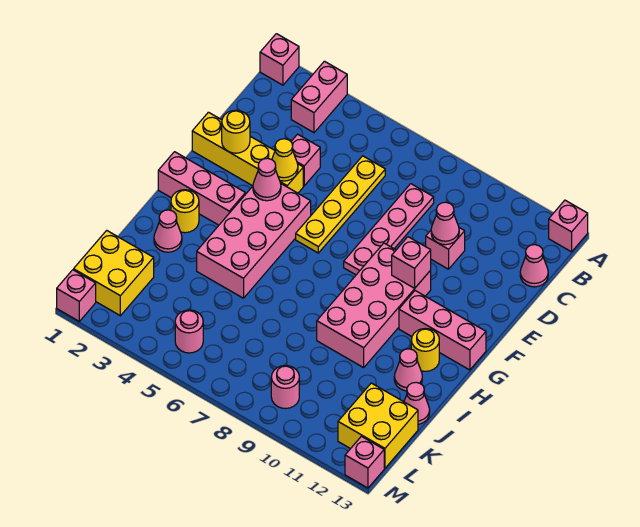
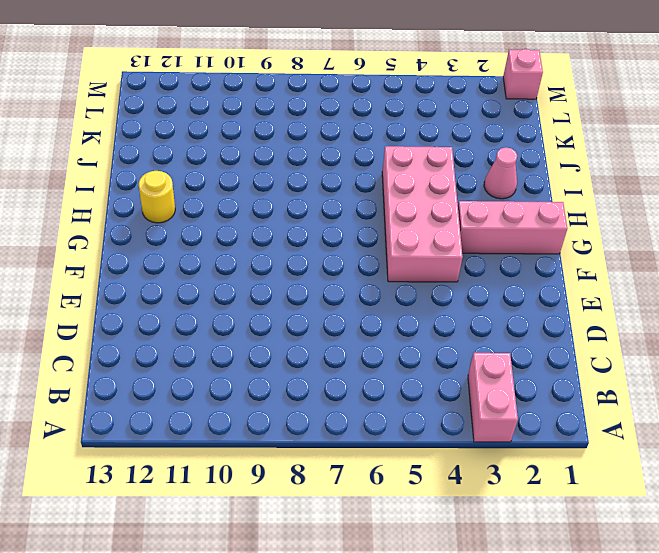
none -> pink 1x1 brick [260,34,299,85]
none -> pink 1x1 brick [549,200,588,252]
none -> yellow 1x4 plate [296,156,385,253]

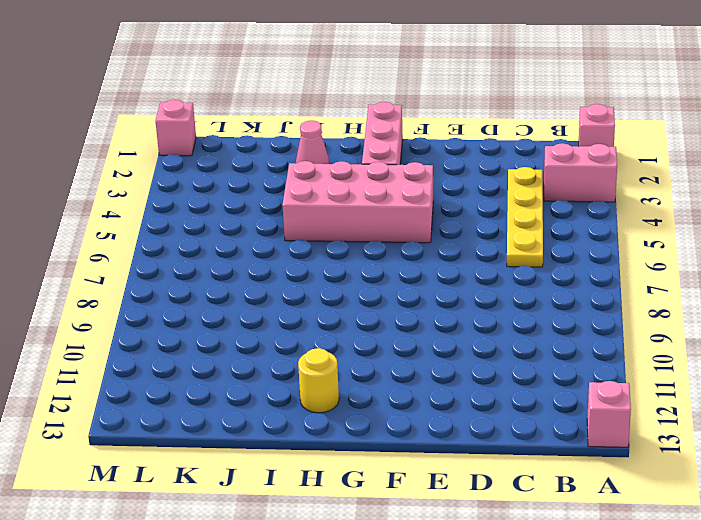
yellow 1x4 plate [507,167,543,267] -> yellow 1x4 plate turned to [296,156,385,253]
none -> pink 1x4 plate [344,184,434,275]
none -> pink 1x1 cone [520,245,548,287]
none -> pink 1x1 brick [291,134,320,186]

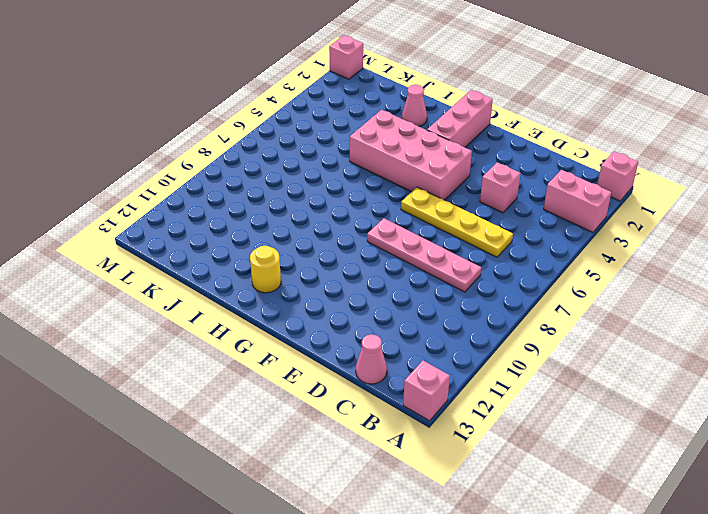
none -> pink 1x1 brick [426,228,465,269]
none -> yellow 1x4 brick [192,112,303,193]
none -> pink 2x4 brick [317,243,431,368]

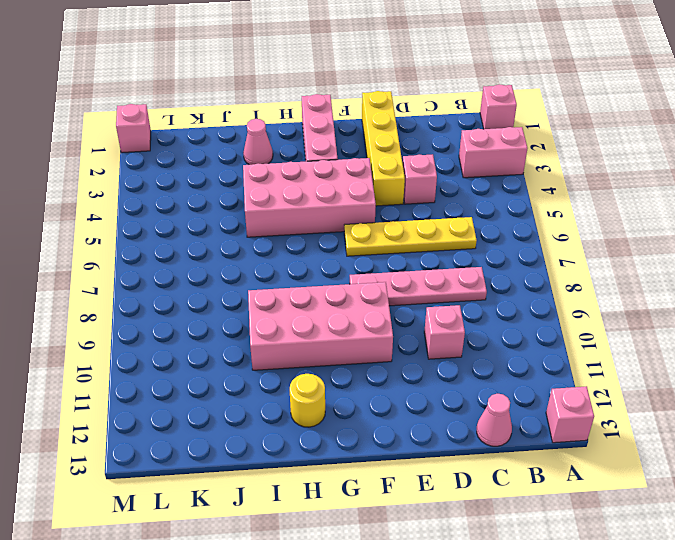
none -> pink 1x3 brick [399,291,486,370]
none -> yellow 1x1 round brick [171,190,199,233]
none -> pink 1x1 cone [394,349,422,391]

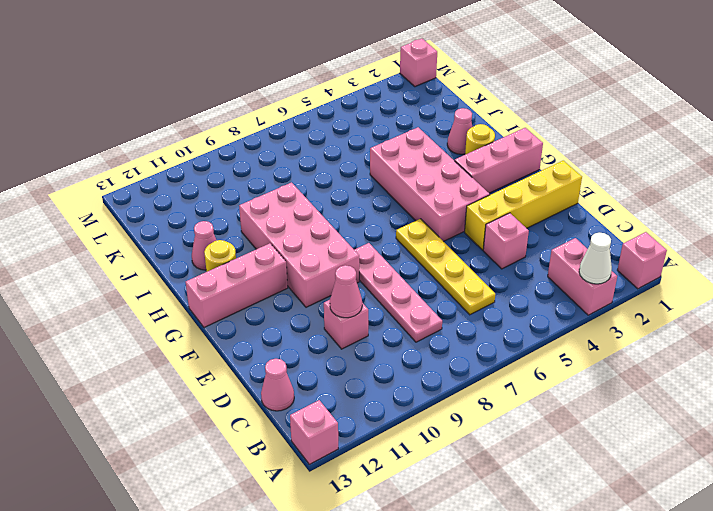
white 1x1 cone [579,233,612,284] -> none
none -> pink 1x1 cone [404,382,430,424]
none -> yellow 2x2 brick [74,230,154,316]
none -> yellow 2x2 brick [338,383,418,468]

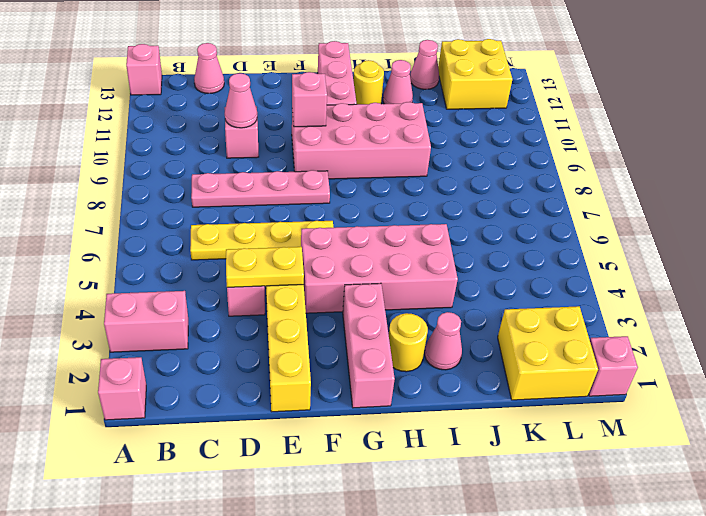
yellow 1x2 plate [226,247,304,287] -> yellow 1x1 cone [272,139,298,181]
none -> pink 1x1 round brick [175,310,203,353]
none -> pink 1x1 round brick [271,366,299,409]
none -> pink 1x1 brick [345,436,384,488]

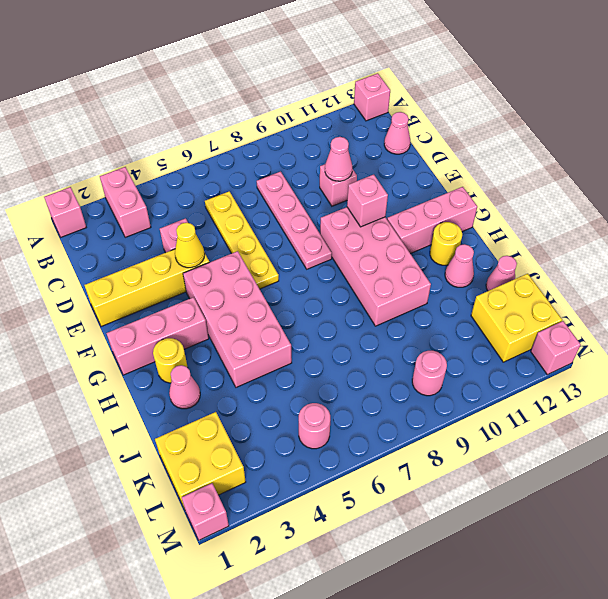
none -> yellow 1x1 round brick [222,110,250,153]
none -> pink 1x1 cone [253,158,281,201]

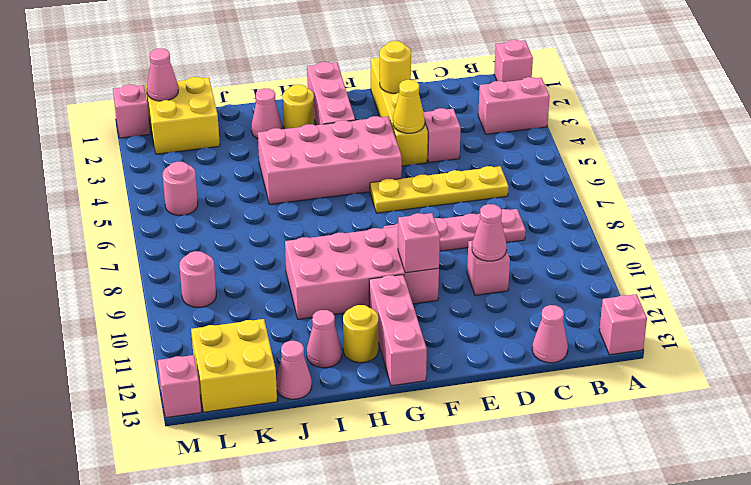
pink 1x1 cone [147,48,178,101] -> pink 1x1 cone moved to [253,158,281,201]

